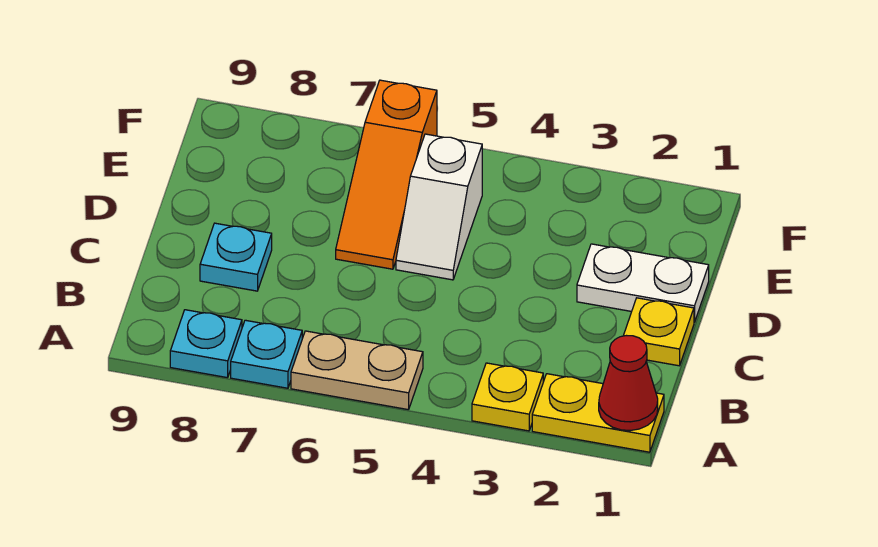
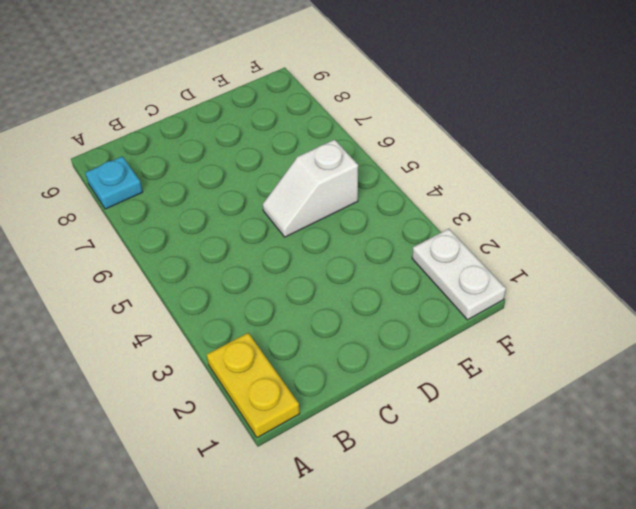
white 1x2 plate [412,229,506,320] -> white 1x2 plate moved to [577,244,709,322]
none -> yellow 1x1 plate [472,363,543,431]
none -> tan 1x2 plate [291,331,423,410]

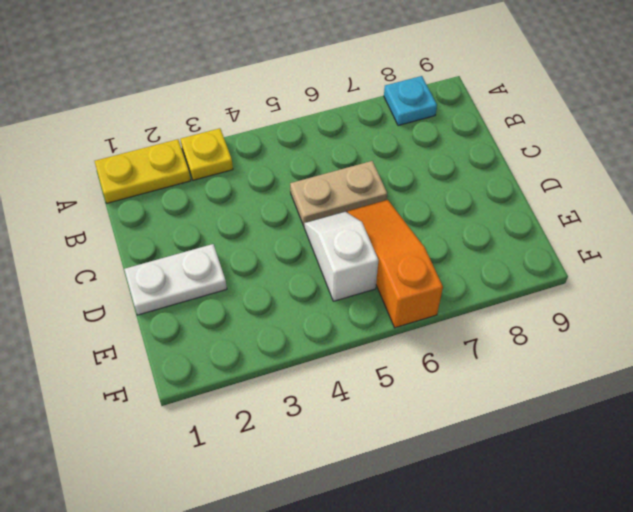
tan 1x2 plate [290,161,387,226] -> tan 1x2 plate moved to [291,331,423,410]
none -> cyan 1x1 plate [231,320,302,388]
none -> yellow 1x1 plate [623,298,694,366]

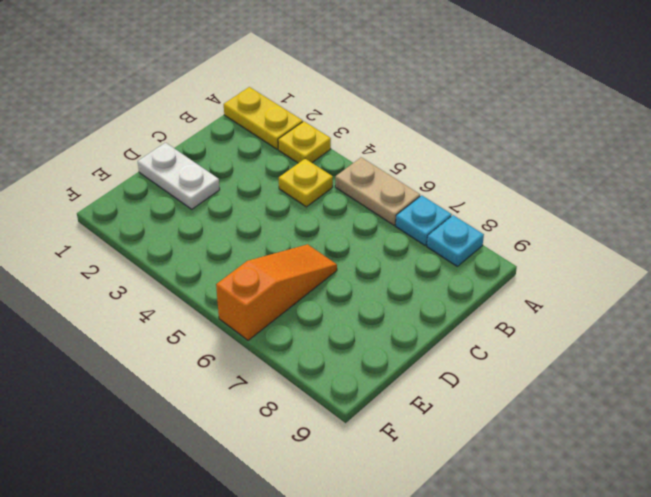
yellow 1x1 plate [279,159,333,207] -> yellow 1x1 plate moved to [623,298,694,366]
none -> cyan 1x1 plate [200,223,272,291]
none -> white 1x2 slope [396,134,482,280]

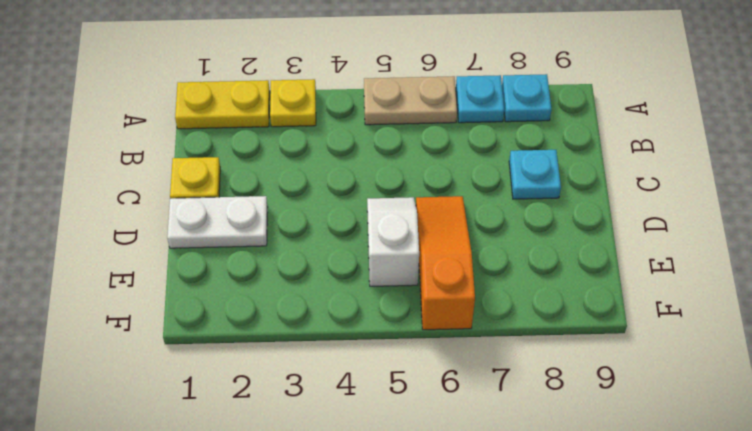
none -> red 1x1 cone [599,336,658,431]

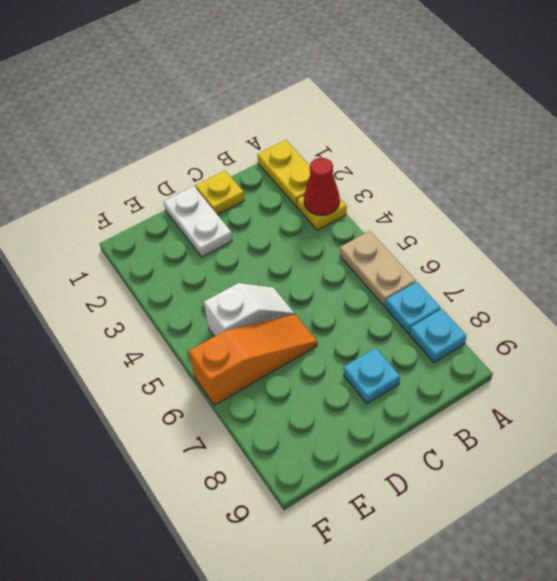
red 1x1 cone [304,158,340,216] -> red 1x1 cone moved to [599,336,658,431]

